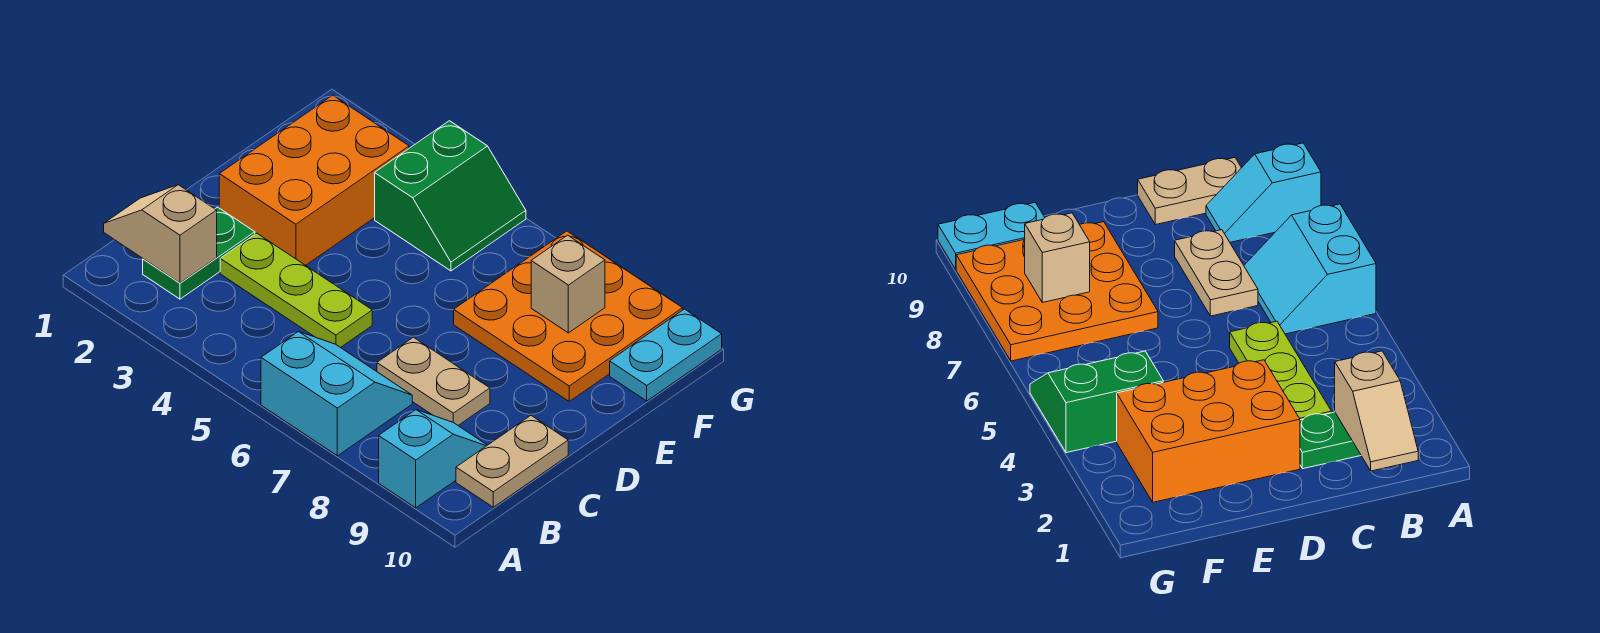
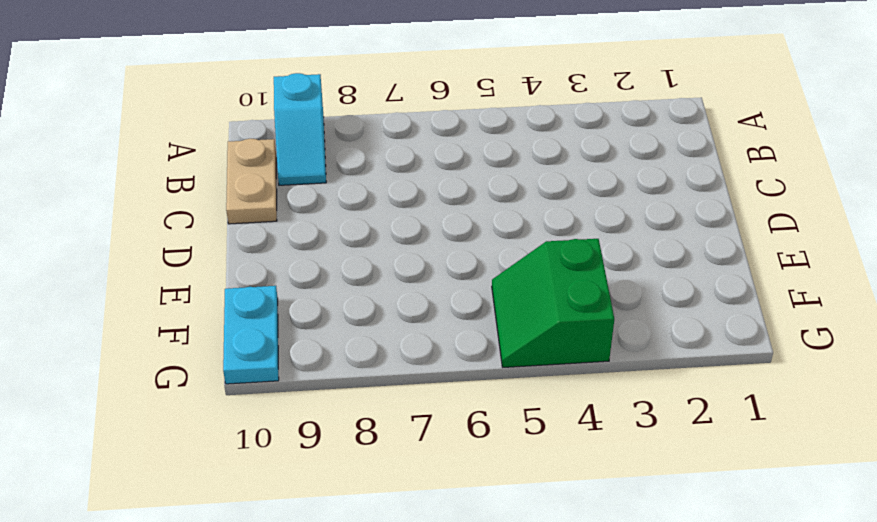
none -> cyan 2x2 slope [261,332,412,456]
none -> green 1x2 plate [143,207,255,299]
none -> lime 1x3 plate [220,233,372,348]

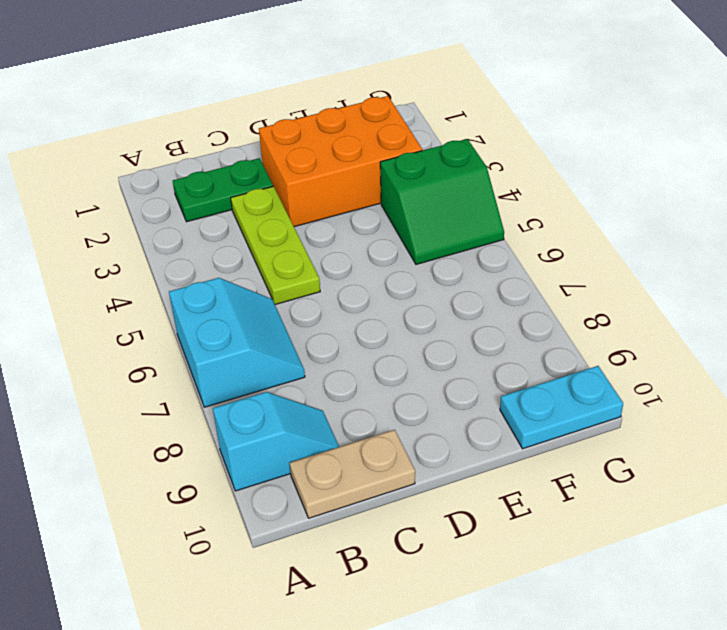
none -> tan 1x2 plate [377,337,490,425]
none -> orange 3x3 plate [454,231,683,401]
none -> tan 1x2 slope [104,185,217,283]

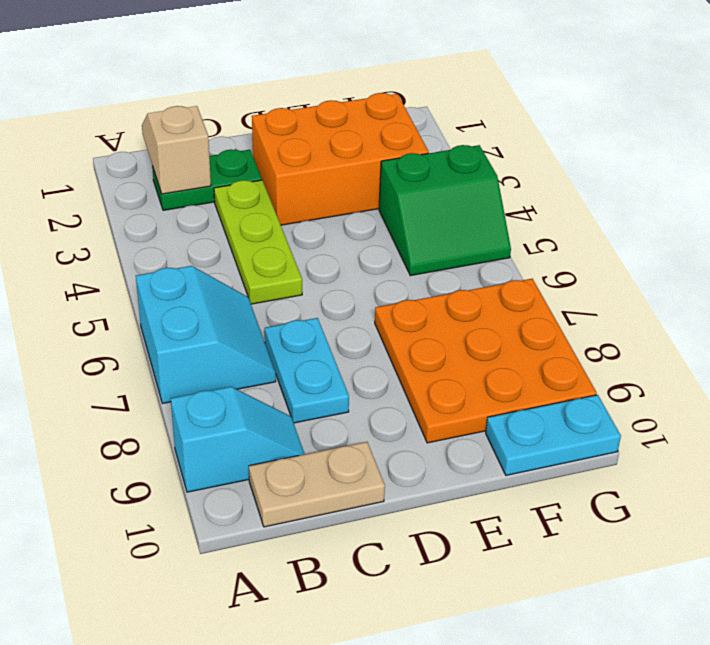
cyan 1x2 plate [265,318,349,423] -> tan 1x2 plate [377,337,490,425]
none -> tan 1x1 brick [531,235,605,333]

